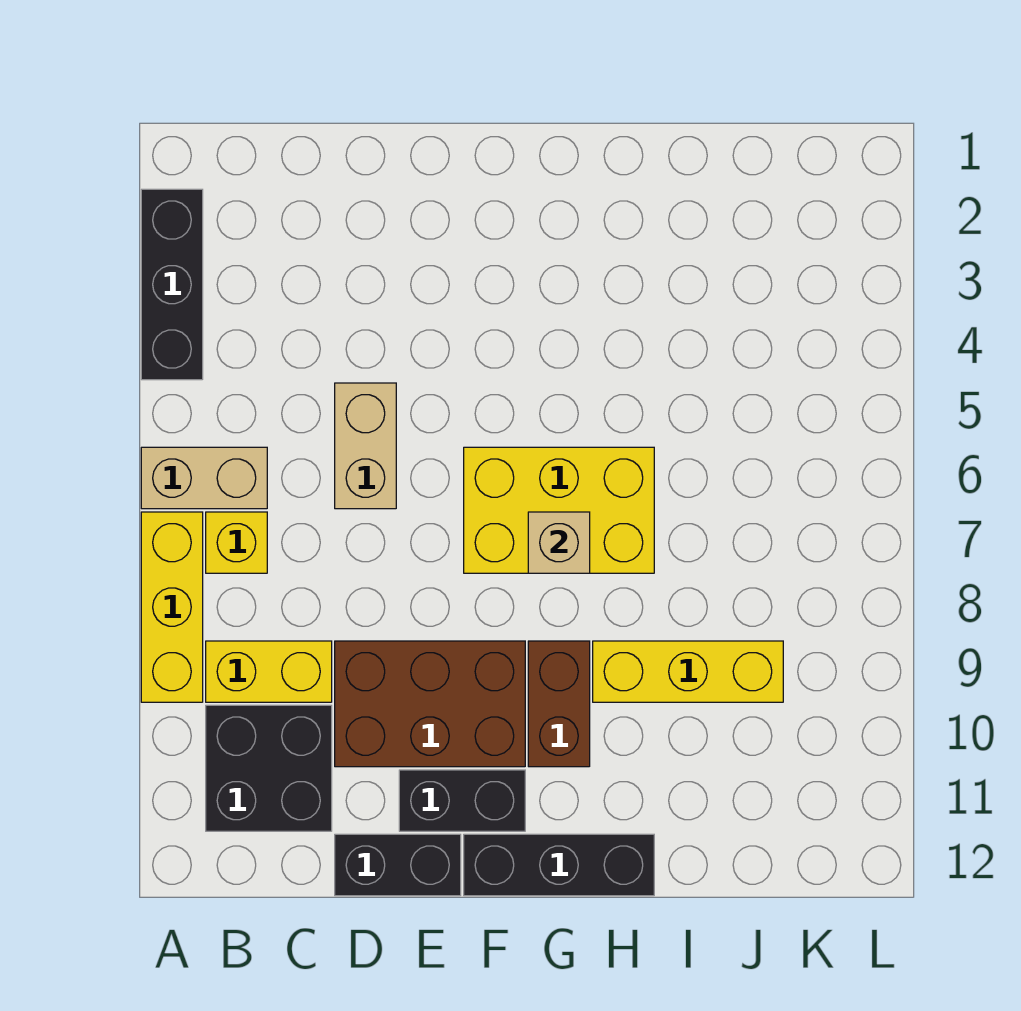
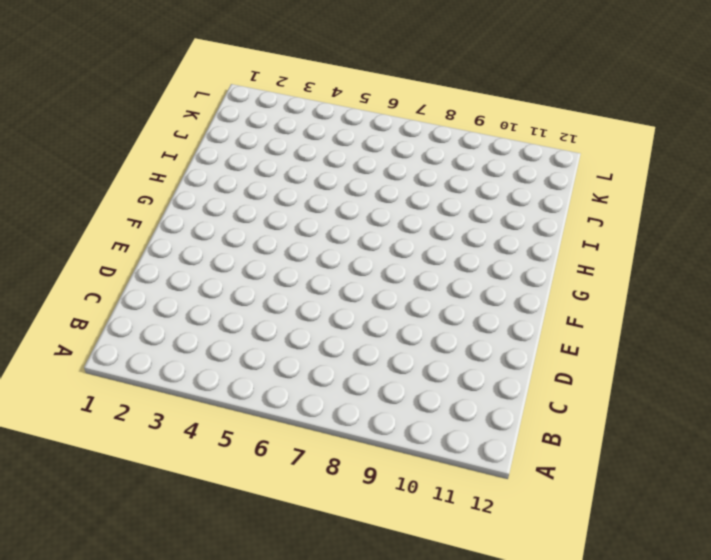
none -> black 1x3 brick [141,189,203,380]
none -> tan 1x2 brick [141,447,267,509]
none -> yellow 1x3 brick [141,512,203,702]

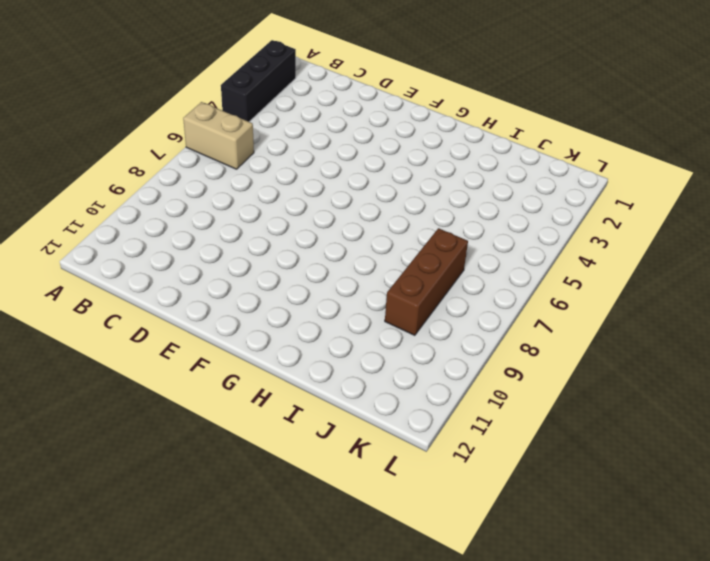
brown 1x3 brick [385,228,468,335] -> yellow 1x3 brick [593,641,783,702]
none -> yellow 1x3 brick [141,512,203,702]
none -> yellow 1x1 brick [206,512,267,573]
none -> yellow 1x2 brick [206,641,332,702]

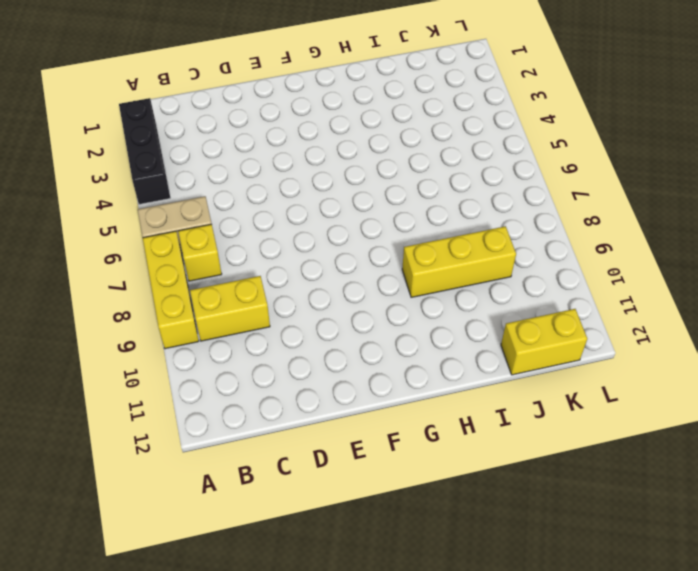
yellow 1x2 brick [501,309,587,375] -> none
none -> black 2x2 brick [206,705,332,831]
none -> tan 1x2 brick [335,383,396,509]
none -> brown 2x3 brick [335,641,525,767]

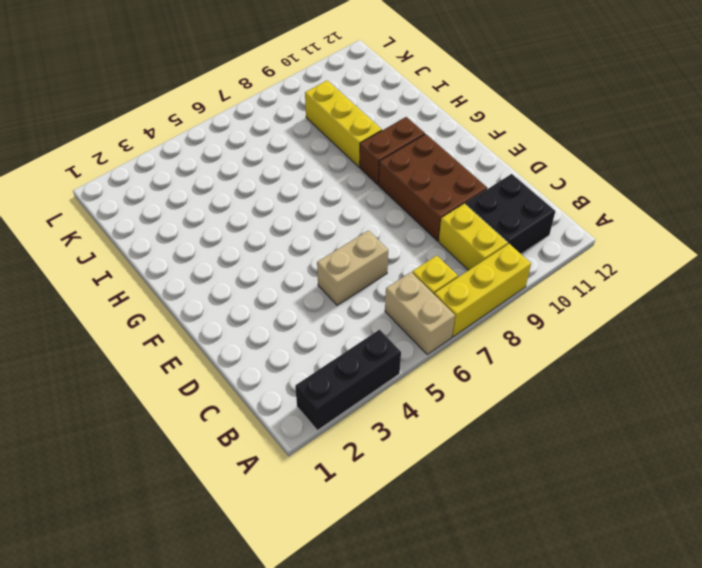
none -> black 1x2 brick [335,834,461,896]
none -> black 1x2 brick [399,770,525,831]
none -> yellow 2x3 brick [464,447,654,573]

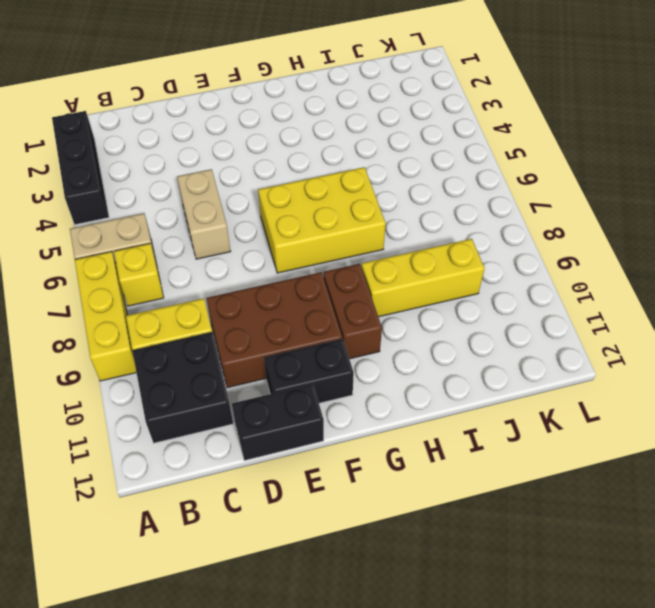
none -> black 1x3 brick [464,834,654,896]
none -> tan 1x1 brick [528,512,590,573]

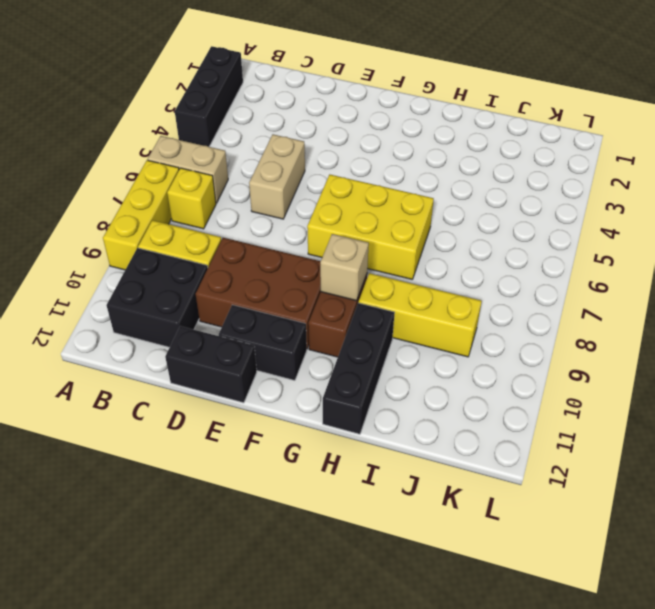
tan 1x1 brick [320,234,369,301] -> tan 1x1 brick moved to [528,512,590,573]
black 1x3 brick [323,303,395,434] -> black 1x3 brick turned to [464,834,654,896]

